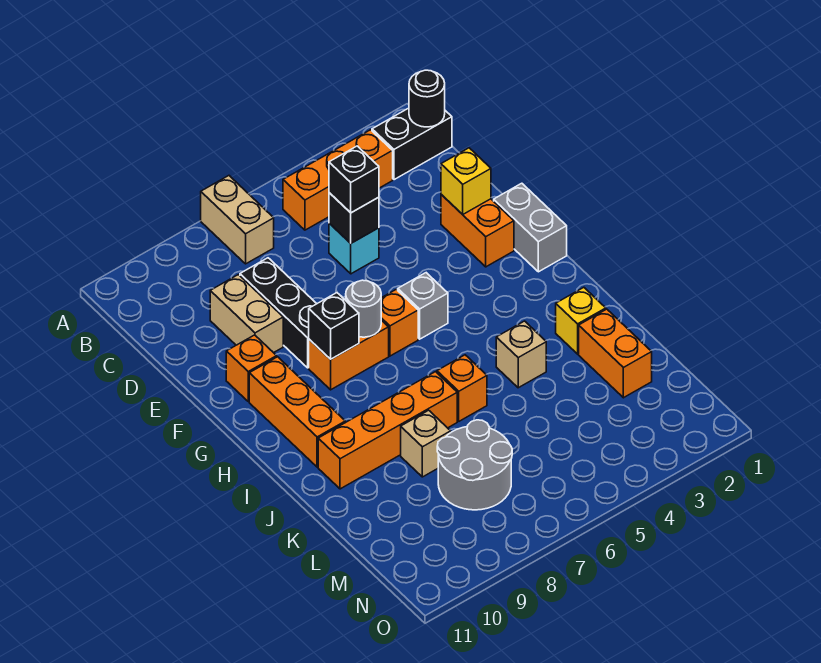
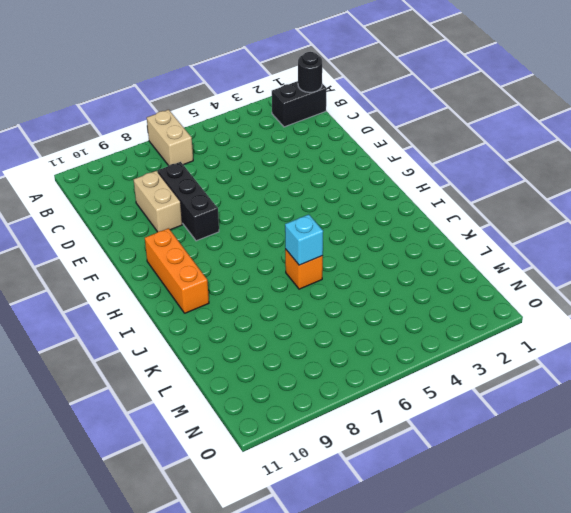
cyan 1x1 brick [285,214,323,265] -> cyan 1x1 brick moved to [329,223,379,274]
none -> orange 1x3 brick [283,130,393,230]
none -> orange 1x2 brick [441,195,514,267]
none -> grey 1x2 brick [494,183,567,272]

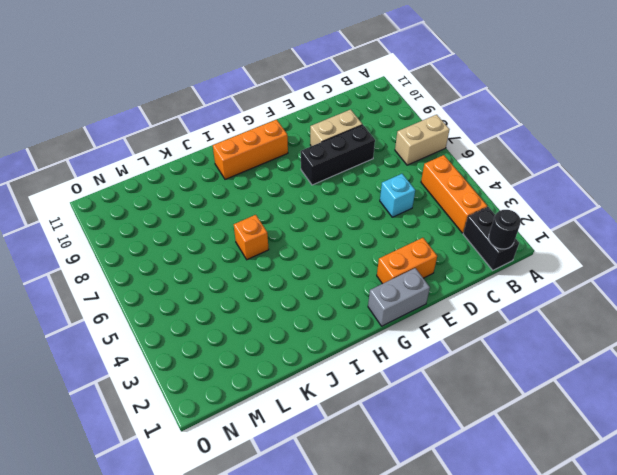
none -> orange 1x1 brick [226,335,277,402]
none -> grey 1x1 brick [398,273,448,339]
none -> orange 1x1 brick [381,289,418,356]

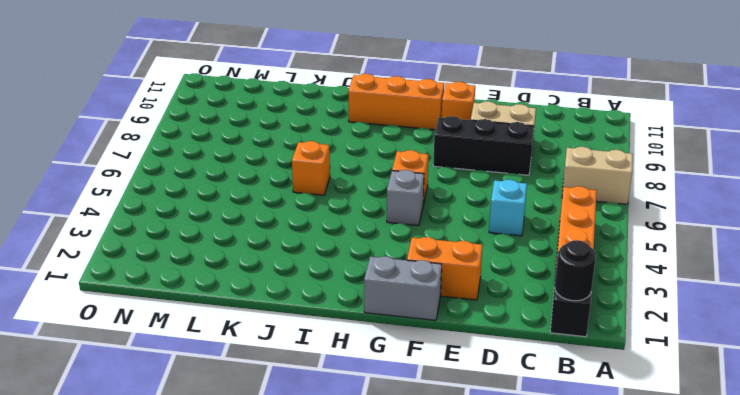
none -> orange 1x2 brick [309,320,389,390]
none -> yellow 1x1 brick [556,287,606,354]
none -> tan 1x1 brick [496,321,546,388]

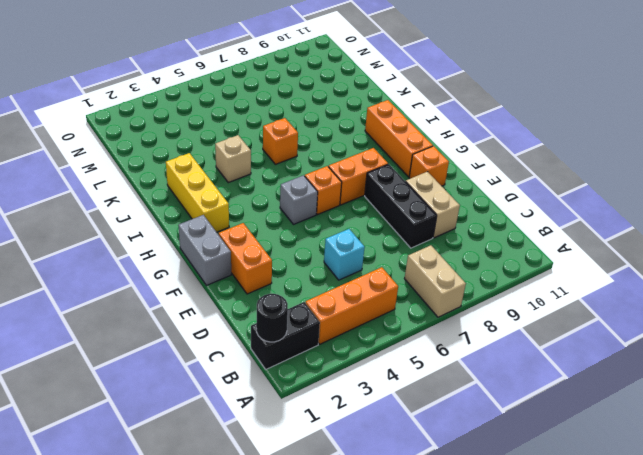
yellow 1x3 brick [166,153,229,232] -> yellow 1x1 brick [556,287,606,354]
none -> orange 1x4 brick [318,372,457,489]
none -> orange 1x2 brick [579,309,652,398]
none -> tan 1x1 brick [401,410,451,477]

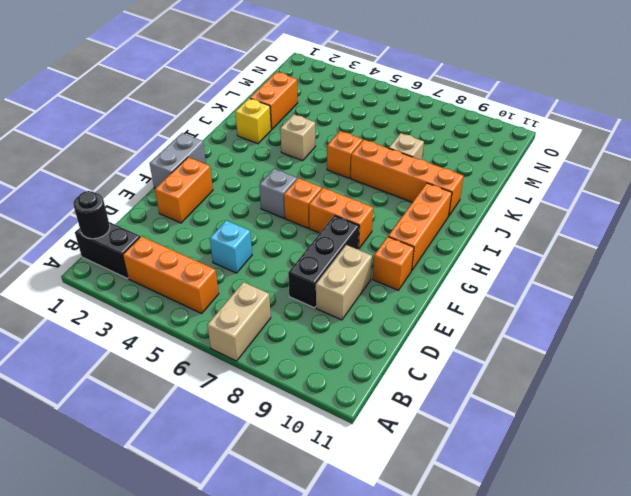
none -> grey 2x2 round brick [437,420,512,510]
none -> black 1x1 brick [329,193,379,243]
none -> yellow 1x1 brick [441,148,491,214]

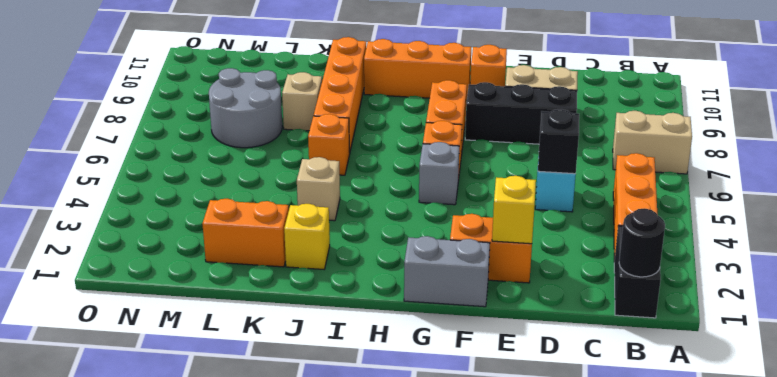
none -> grey 1x1 round brick [346,280,381,337]
none -> black 1x1 brick [309,293,359,359]
none -> black 1x1 brick [329,146,379,213]

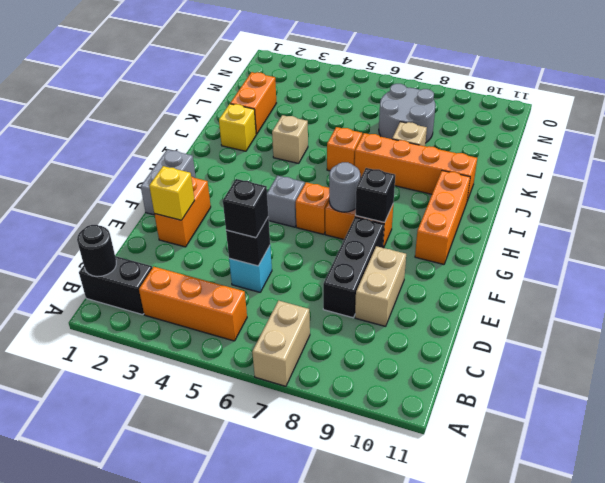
none -> orange 1x1 brick [226,335,277,402]

